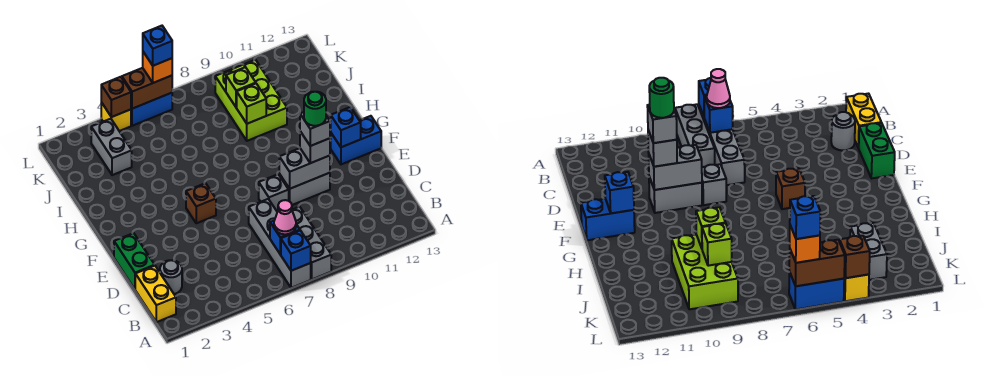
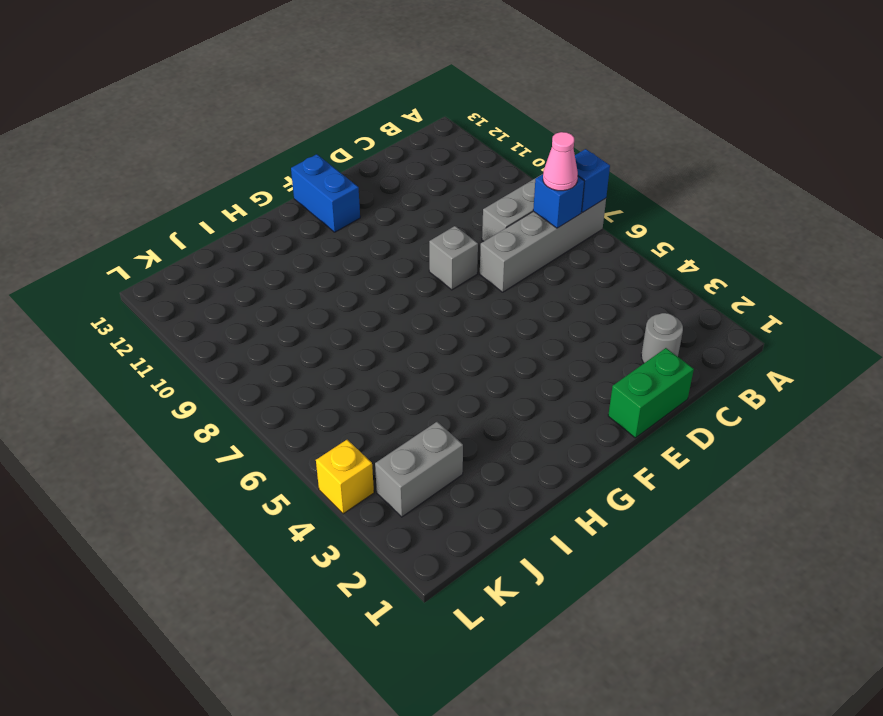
none -> yellow 1x2 brick [135,266,176,322]
none -> grey 1x2 brick [279,173,330,205]
none -> brown 1x1 brick [186,183,216,223]

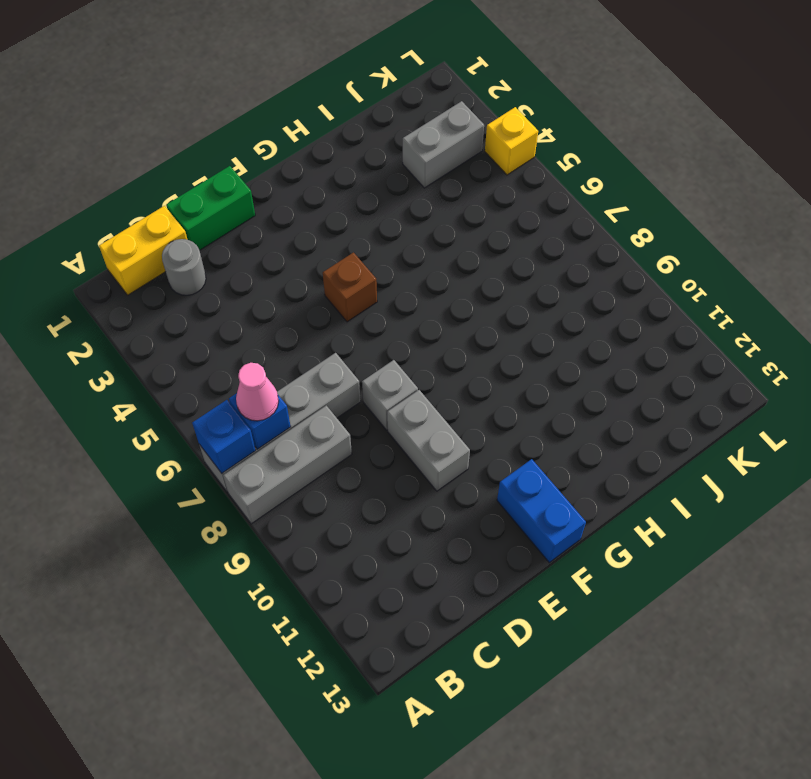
none -> lime 2x3 brick [215,60,287,141]
none -> blue 1x2 brick [131,93,172,126]
none -> grey 1x2 brick [279,148,330,189]

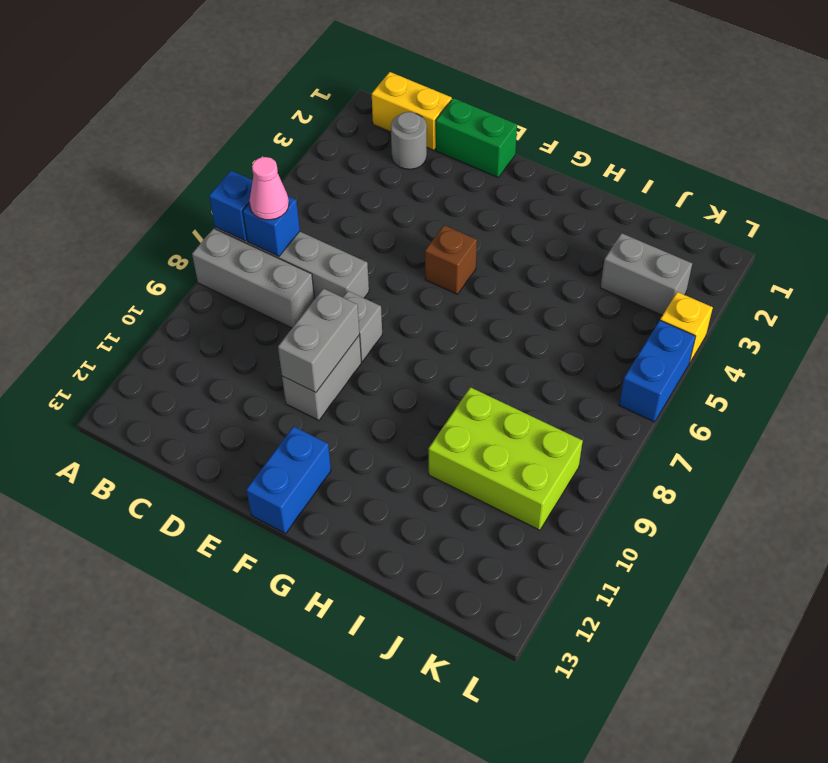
none -> blue 1x1 brick [331,107,361,147]
none -> lime 1x1 brick [237,84,266,124]
none -> lime 1x1 brick [226,67,256,107]

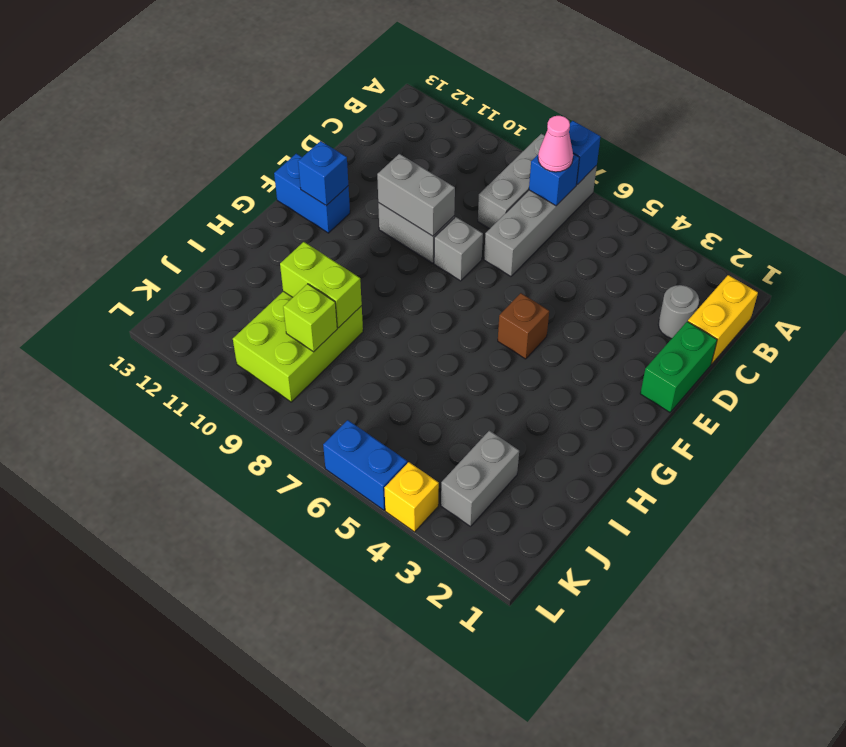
lime 1x2 brick [280,242,362,328] -> lime 1x1 brick [237,84,266,124]
none -> brown 1x1 brick [101,77,131,117]
none -> brown 1x2 brick [122,68,172,109]
none -> grey 1x1 brick [300,131,330,163]

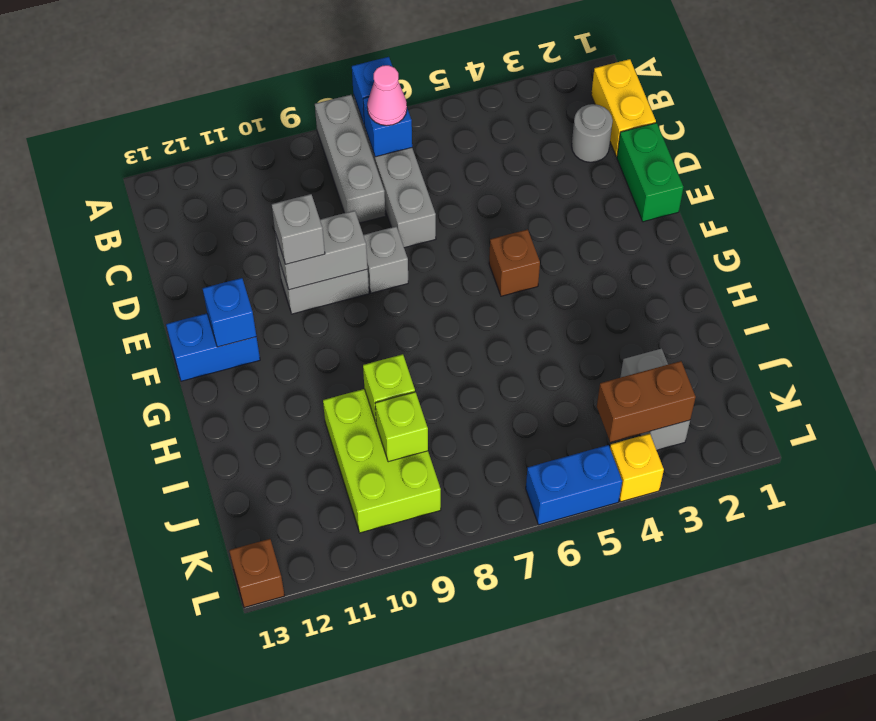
brown 1x2 brick [597,361,696,442] -> brown 1x2 brick moved to [122,68,172,109]
brown 1x1 brick [229,539,285,607] -> brown 1x1 brick moved to [101,77,131,117]
none -> orange 1x1 brick [143,52,172,83]
none -> grey 1x1 brick [300,112,330,146]
none -> blue 1x1 brick [143,26,172,66]

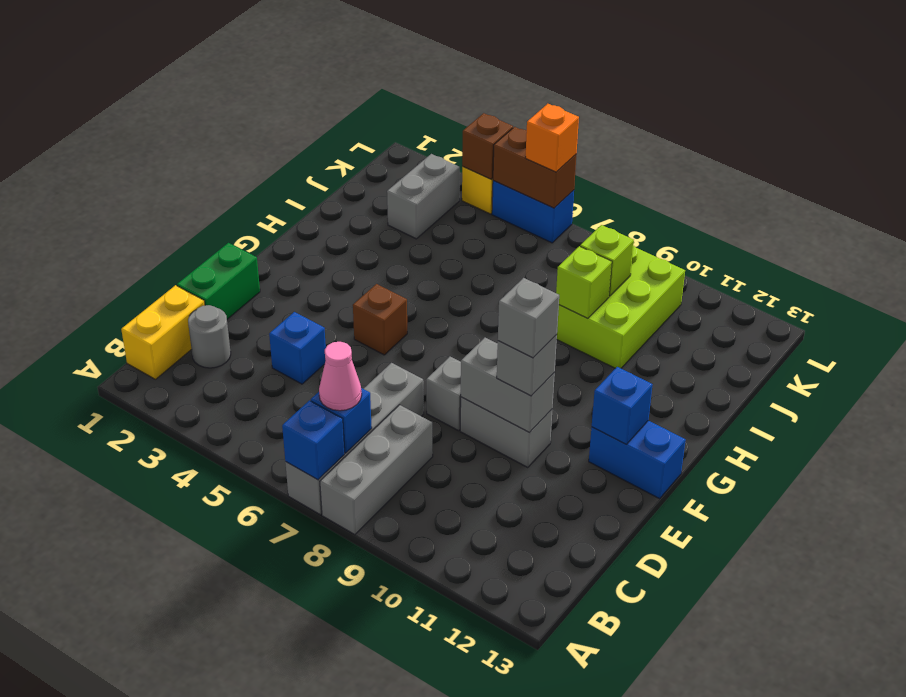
blue 1x1 brick [269,312,326,384] -> blue 1x1 brick moved to [143,26,172,66]
none -> green 1x1 round brick [304,92,326,126]

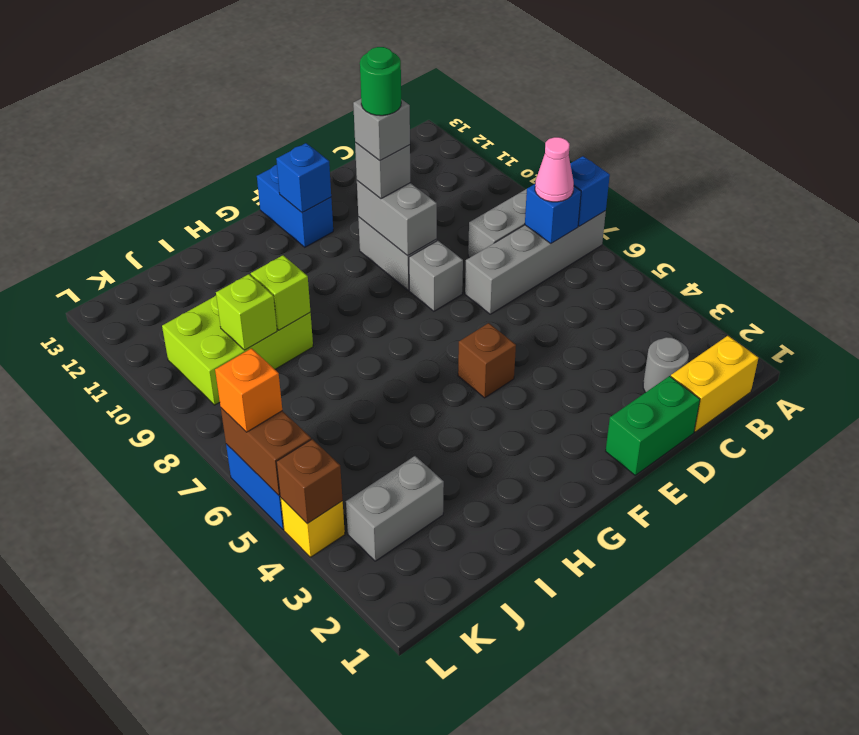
none -> blue 1x1 brick [143,26,172,66]

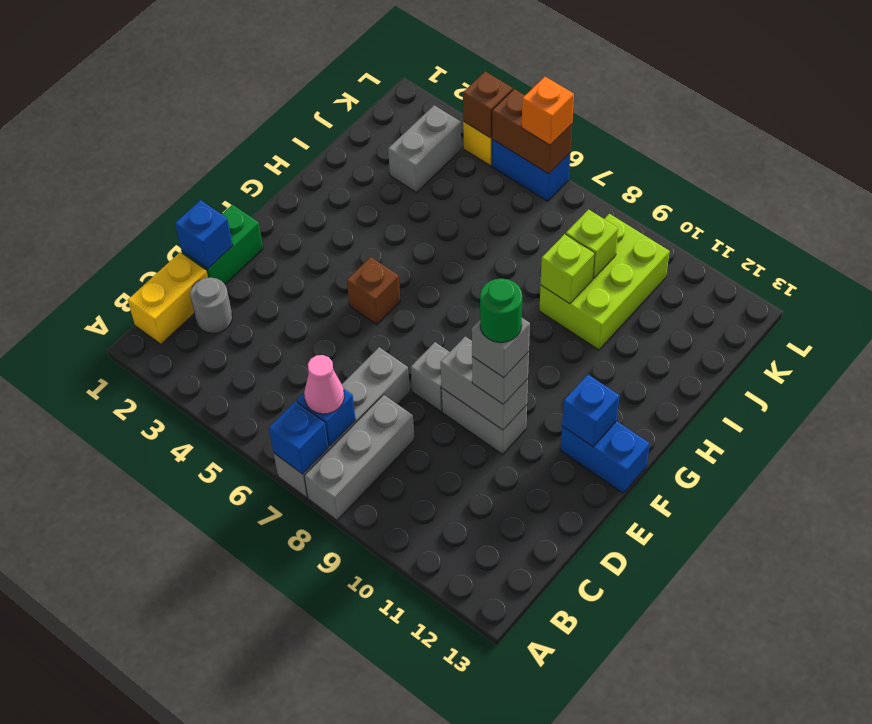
blue 1x1 brick [175,200,233,269] -> blue 1x1 brick moved to [143,26,172,66]

